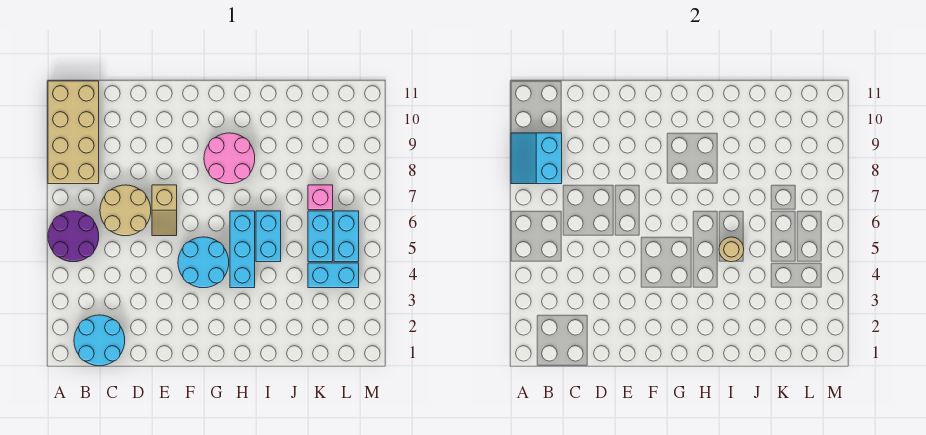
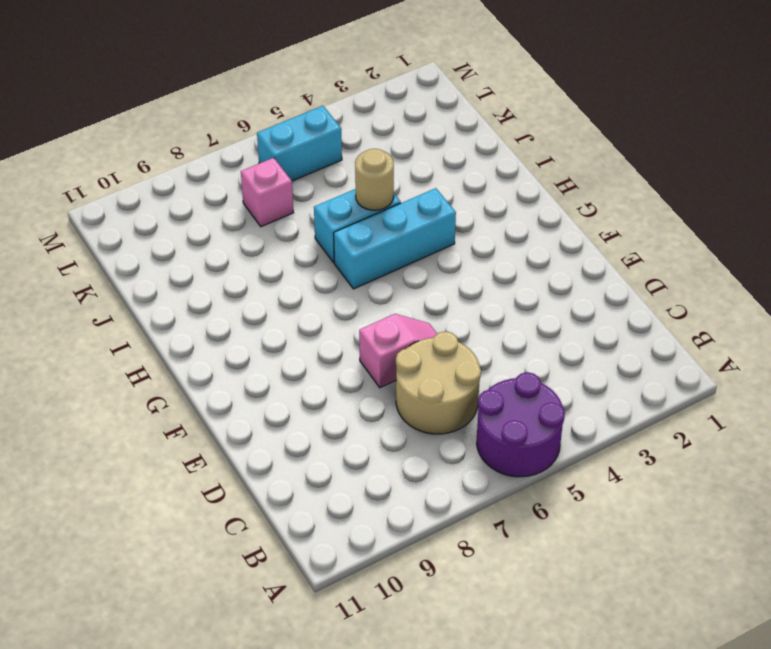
pink 1x2 slope [359,314,437,388] -> tan 1x2 slope [152,185,177,236]
none -> tan 2x4 brick [48,81,99,184]
none -> cyan 2x2 round brick [74,315,125,366]
none -> cyan 2x2 round brick [178,237,229,288]

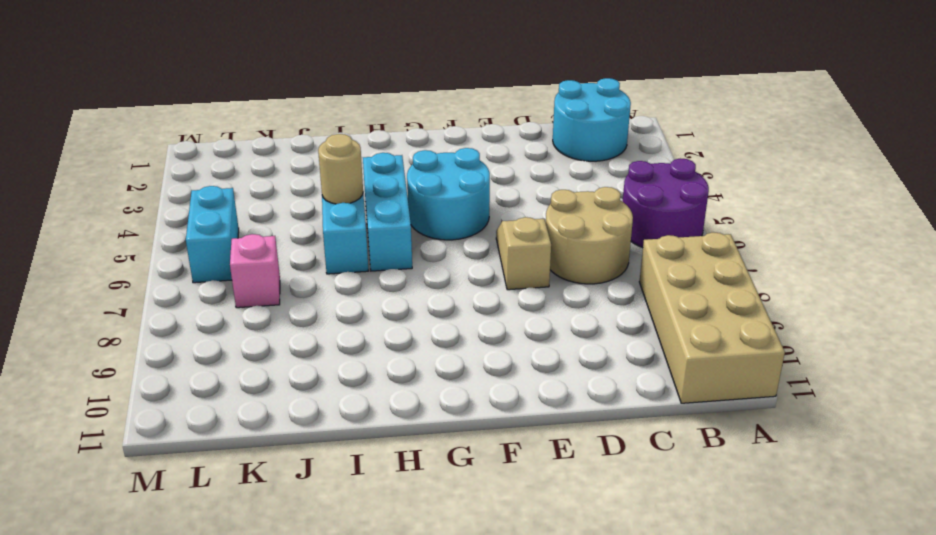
none -> pink 2x2 round brick [204,133,255,184]
none -> cyan 1x2 brick [308,263,359,288]
none -> cyan 1x2 brick [308,211,333,262]

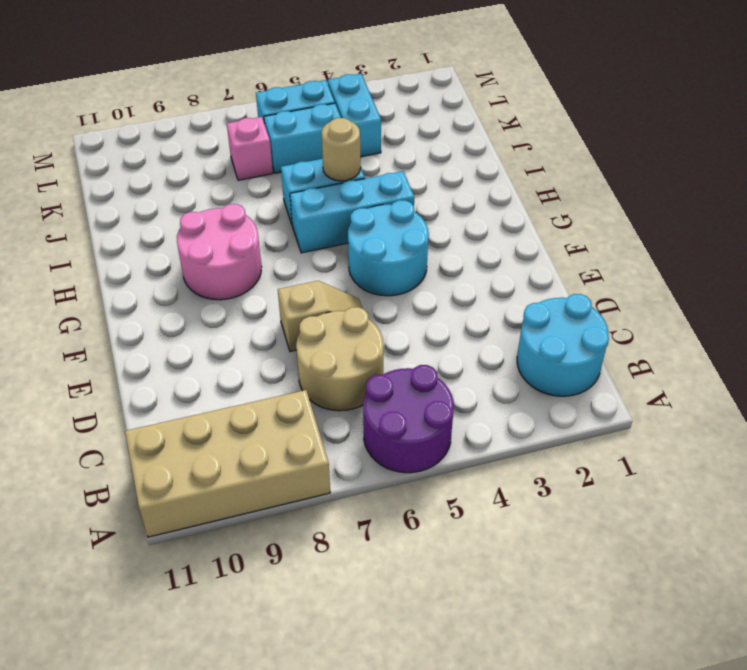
none -> cyan 2x2 slope [511,133,562,184]

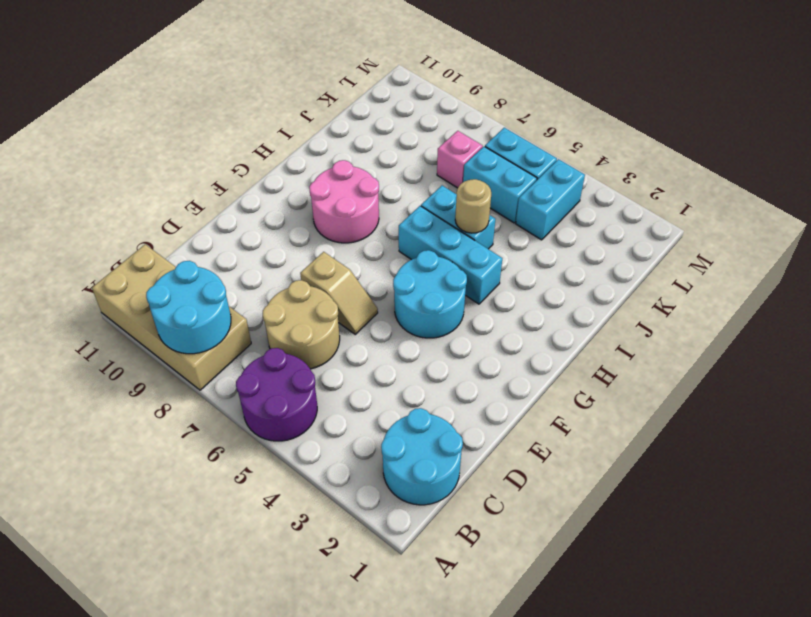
cyan 2x2 round brick [146,261,231,354] -> cyan 2x2 slope [511,133,562,184]

